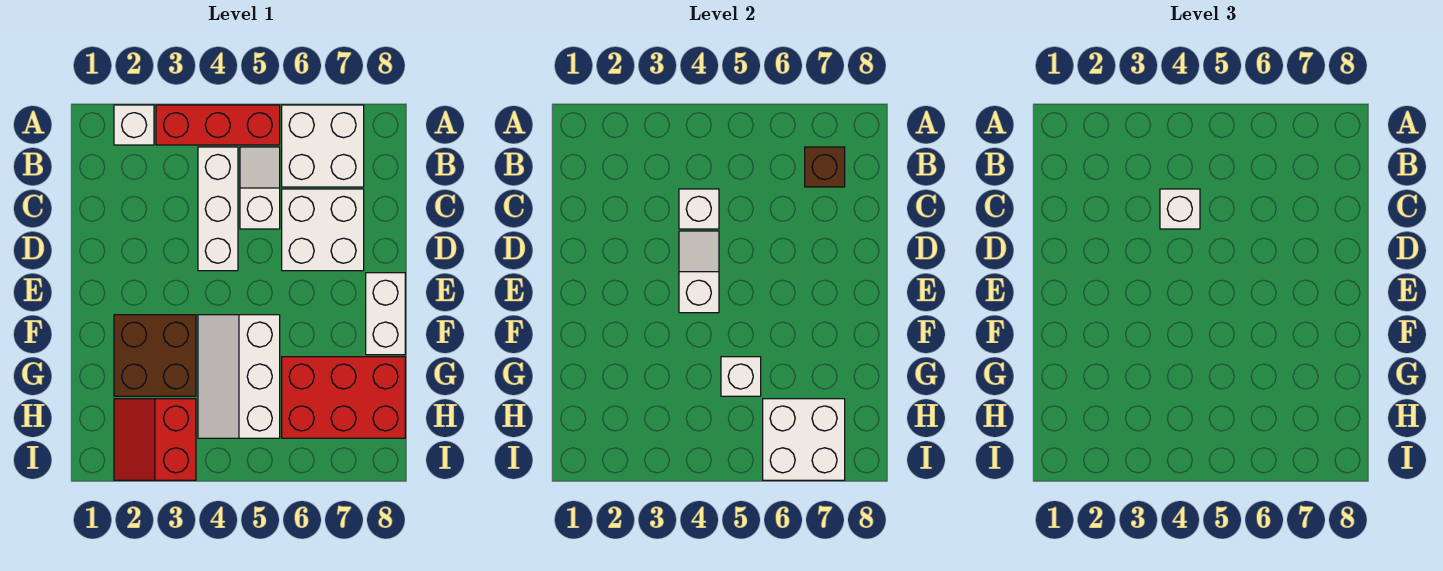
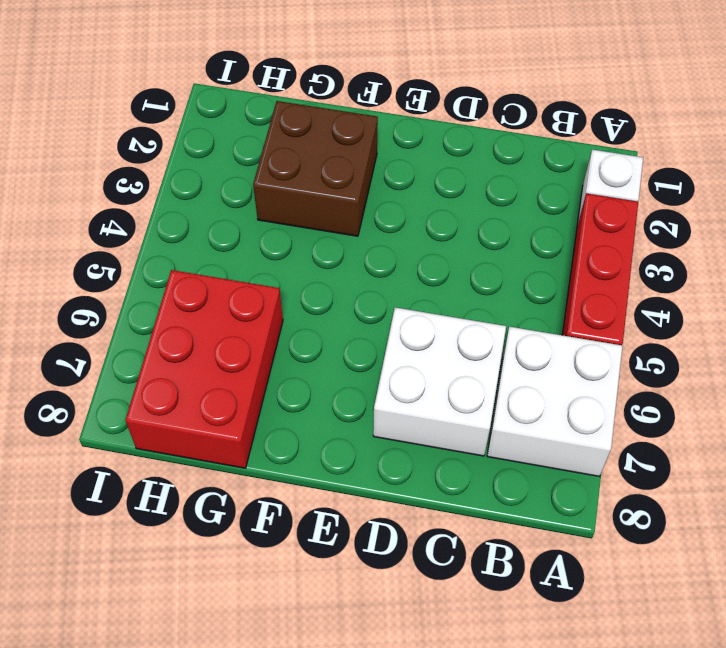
none -> white 1x3 brick [198,147,238,271]
none -> white 1x2 slope [240,147,280,229]
none -> white 1x2 brick [366,273,405,355]

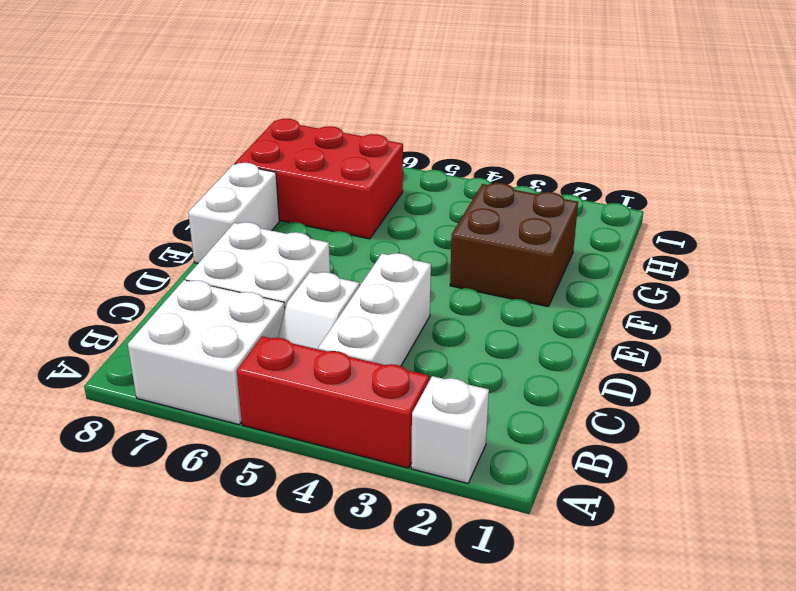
none -> white 2x3 slope [198,315,280,438]
none -> red 2x2 slope [114,399,196,480]
none -> brown 1x1 brick [805,147,845,187]

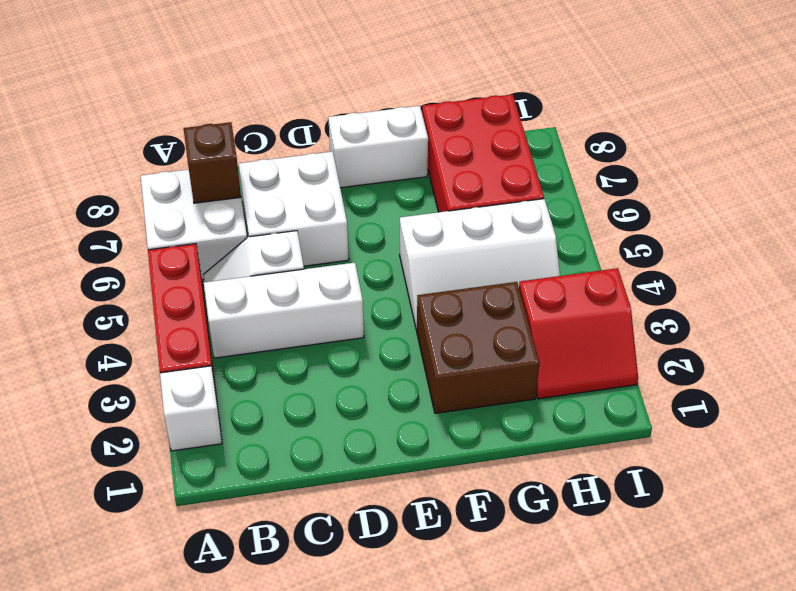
none -> white 1x1 brick [679,189,719,229]
none -> white 1x2 slope [679,231,719,313]
none -> white 1x1 brick [721,357,761,396]

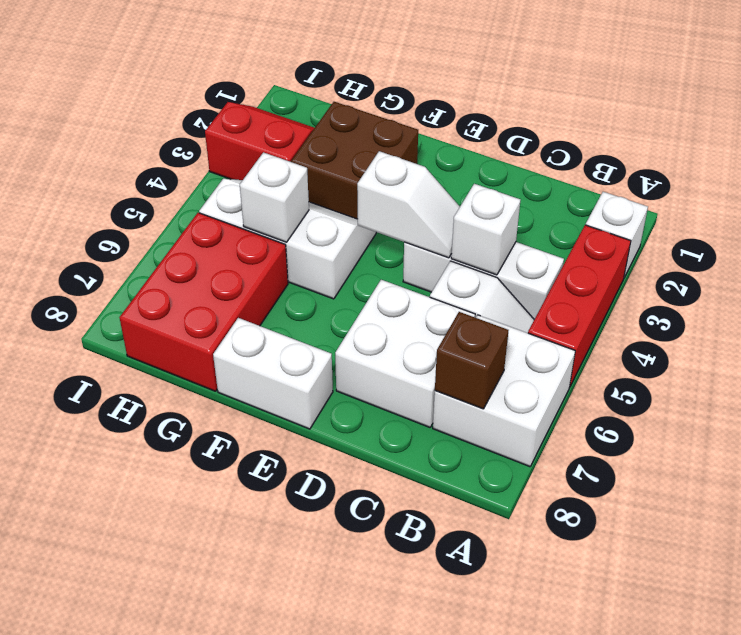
none -> white 2x2 brick [763,399,845,480]
none -> white 1x1 brick [1160,189,1200,229]

